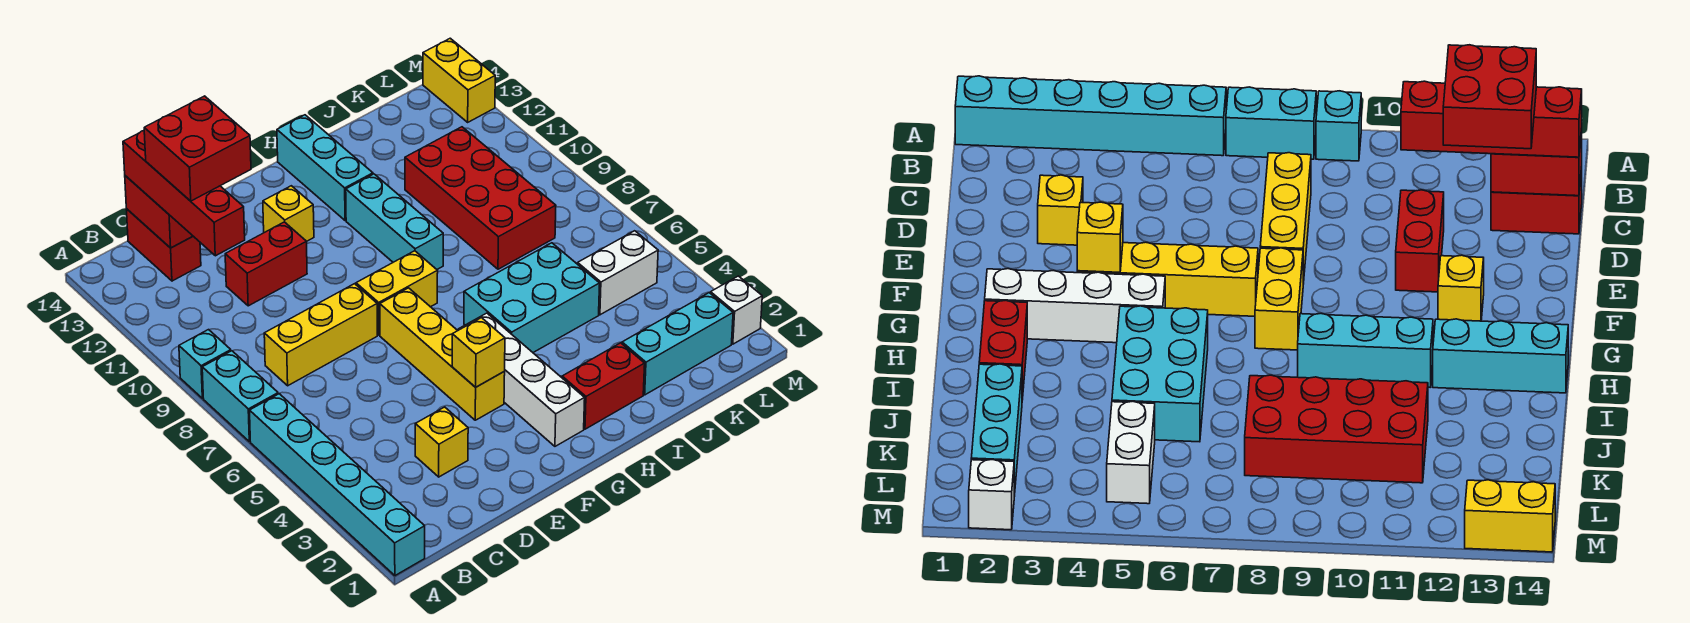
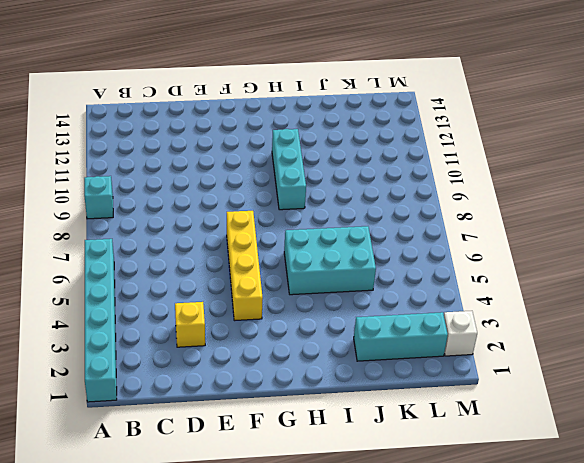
none -> cyan 1x2 brick [202,351,278,442]
none -> yellow 1x3 brick [264,284,377,386]
none -> red 1x2 brick [126,209,201,281]

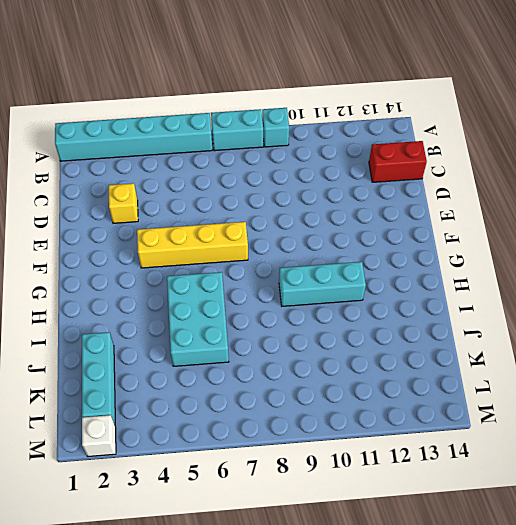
none -> yellow 1x3 brick [264,284,377,386]
none -> red 1x2 brick [225,222,307,306]
none -> yellow 1x2 brick [356,251,438,335]

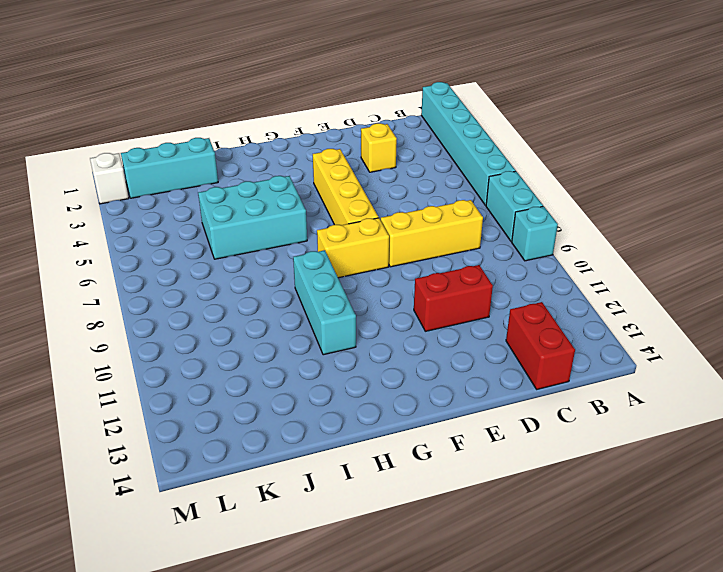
none -> yellow 1x1 brick [263,186,314,241]
none -> white 1x4 brick [458,313,585,446]
none -> red 1x2 brick [562,343,645,429]

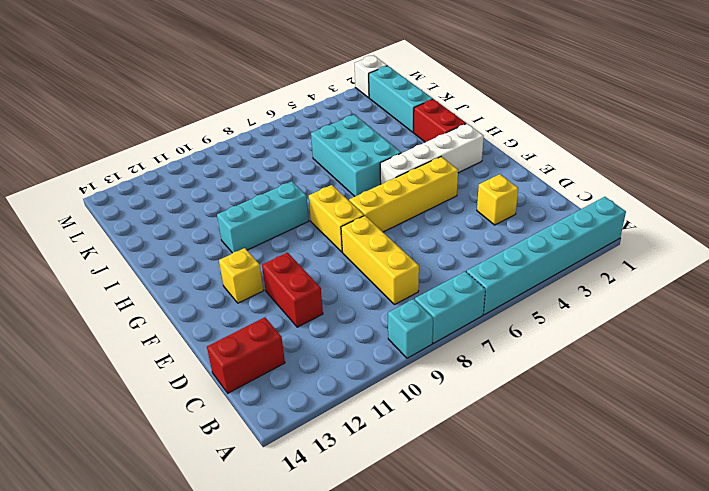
none -> cyan 1x3 brick [277,115,373,221]
none -> red 2x4 brick [405,127,556,269]
none -> white 1x2 brick [578,231,658,315]

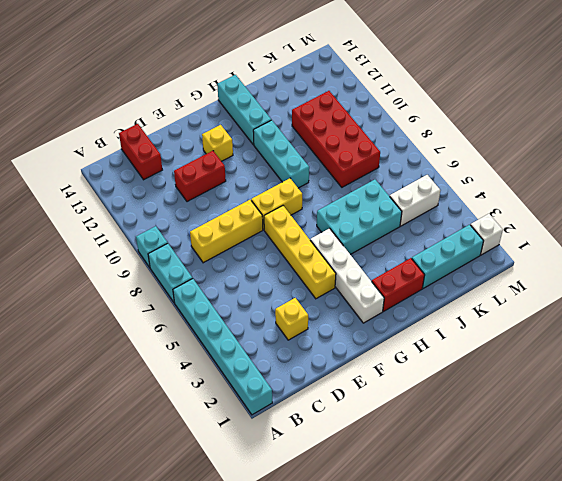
none -> yellow 1x2 brick [423,38,495,122]
none -> red 1x2 brick [125,176,193,248]
none -> yellow 1x1 brick [452,318,505,387]

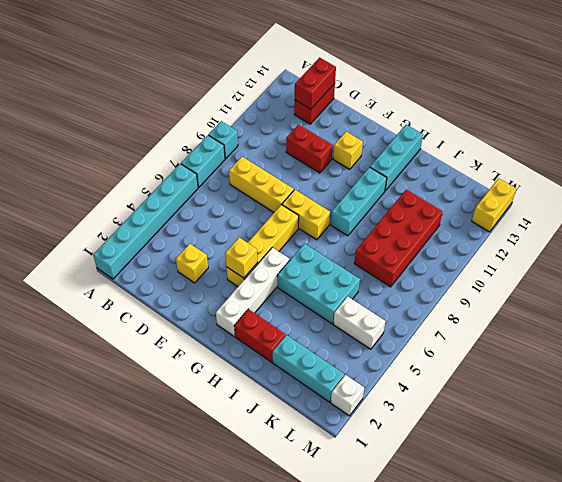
none -> red 1x4 brick [123,131,245,256]
none -> red 2x2 brick [144,96,251,201]

